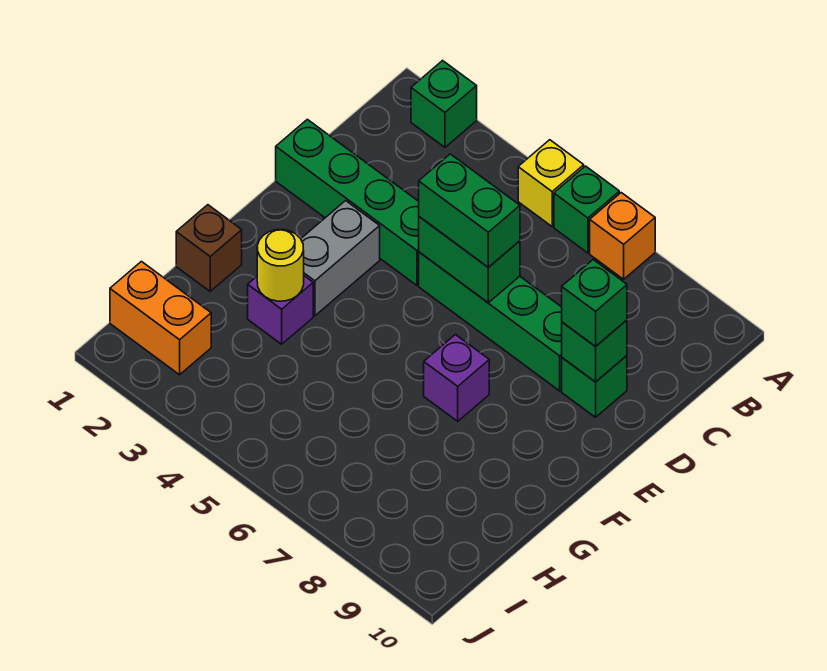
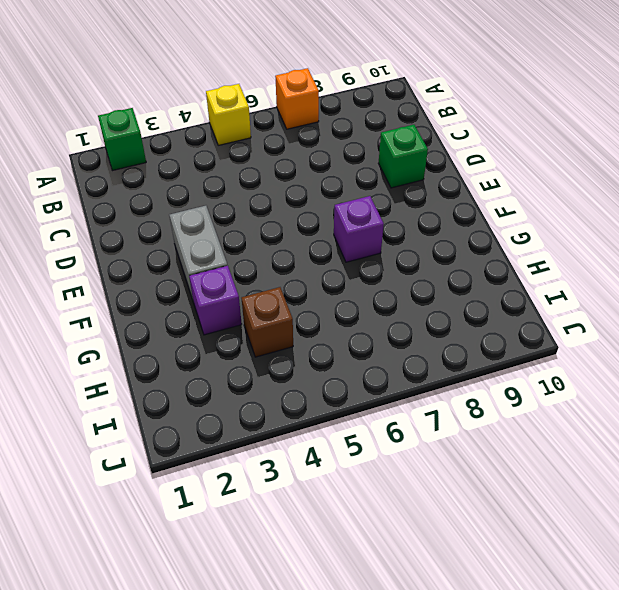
brown 1x1 brick [242,287,293,357] -> brown 1x1 brick moved to [176,205,242,291]
none -> green 1x1 brick [554,166,619,253]
none -> green 1x4 brick [276,119,419,285]
none -> green 1x4 brick [419,252,562,391]

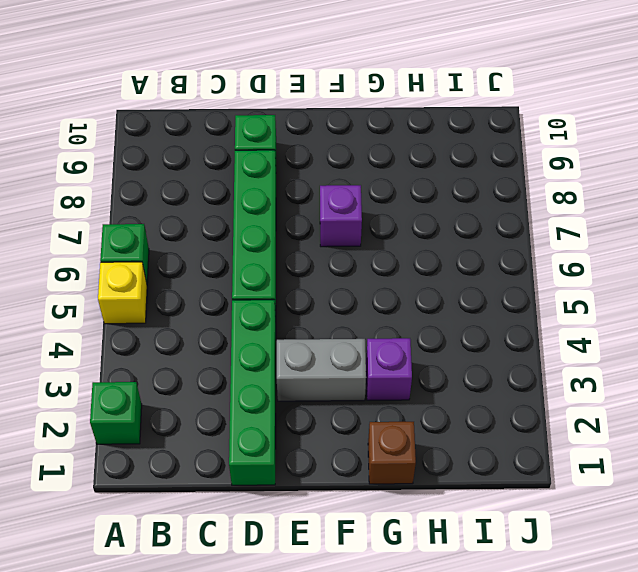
none -> orange 1x1 brick [590,193,655,279]
none -> orange 1x2 brick [110,262,211,375]
none -> green 1x2 brick [419,217,520,303]

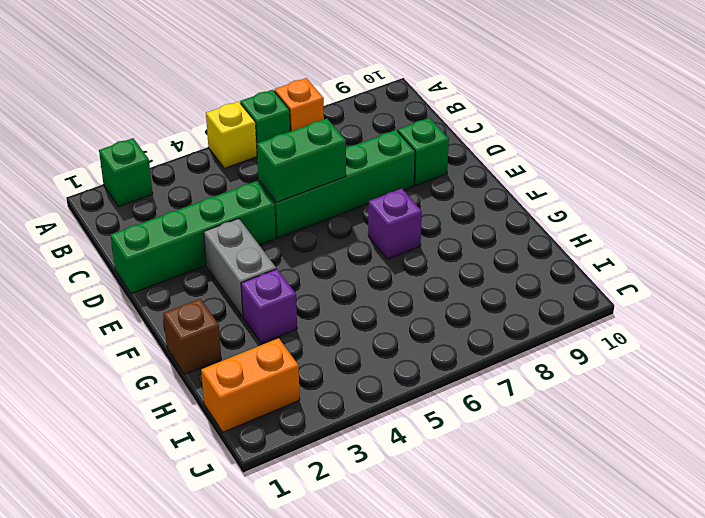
none -> green 1x1 brick [562,320,627,382]
none -> yellow 1x1 round brick [257,230,304,301]
none -> green 1x2 brick [419,154,520,267]

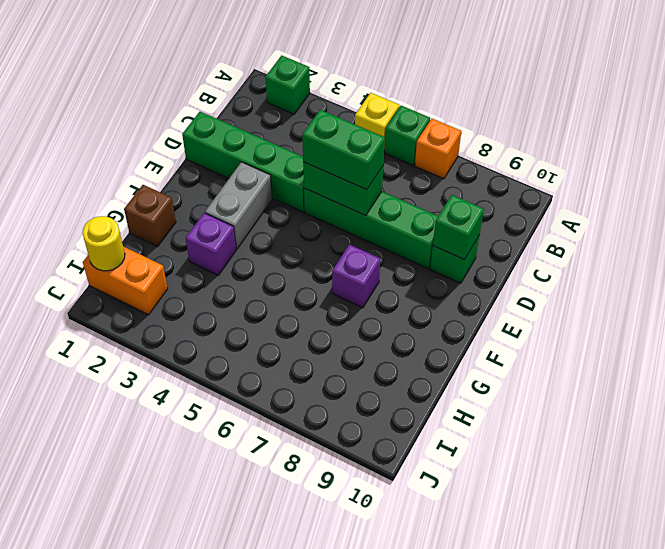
yellow 1x1 round brick [83,216,125,271] -> yellow 1x1 round brick moved to [257,230,304,301]
none -> green 1x1 brick [562,260,627,347]

